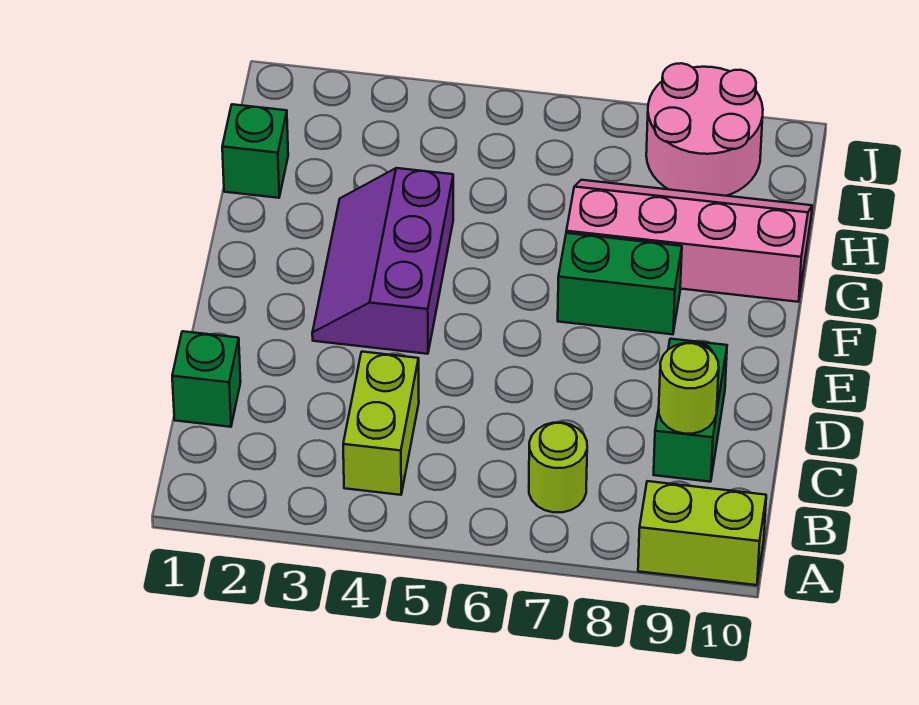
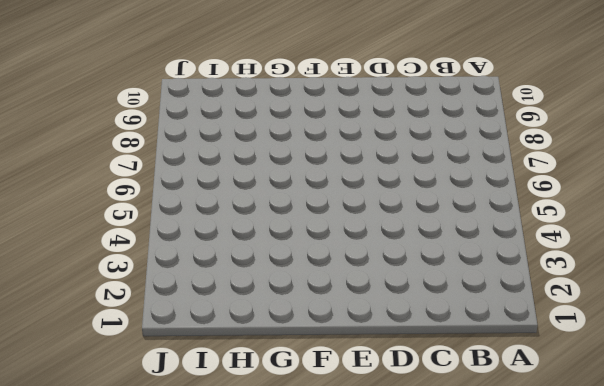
none -> lime 1x2 brick [638,481,766,585]
none -> lime 1x2 brick [343,352,419,495]

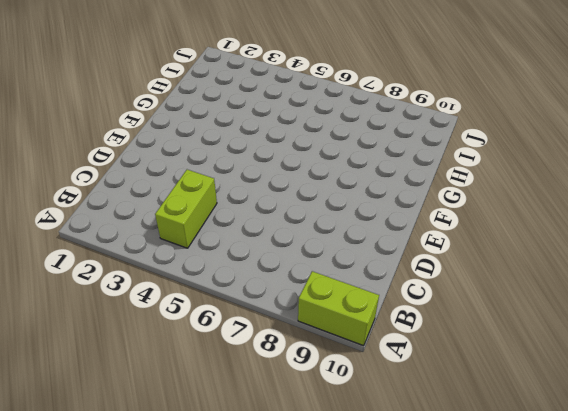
none -> lime 1x1 round brick [529,423,587,512]
none -> green 1x1 brick [172,331,241,427]

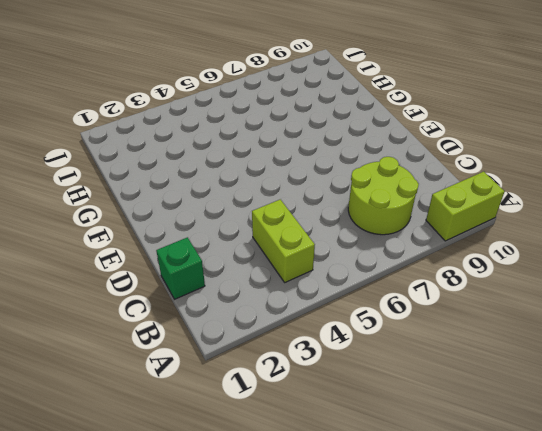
lime 2x2 round brick [348,157,419,235] -> lime 1x1 round brick [529,423,587,512]
none -> green 1x2 brick [654,339,727,482]
none -> purple 2x3 slope [312,168,453,354]

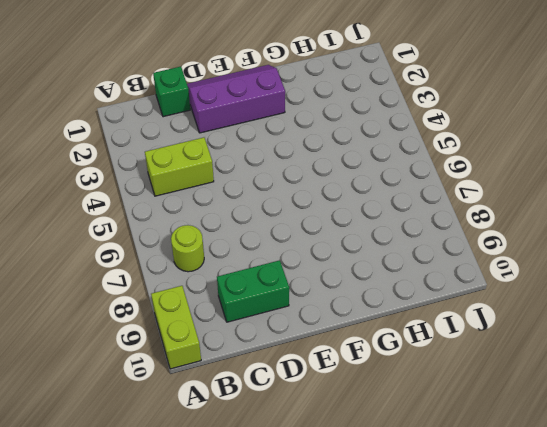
purple 2x3 slope [187,65,285,133] -> purple 2x3 slope moved to [312,168,453,354]
none -> green 1x2 brick [558,233,682,334]
none -> pink 2x4 slope [566,180,812,302]

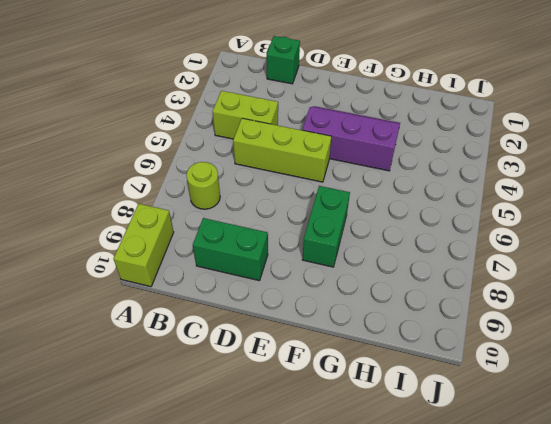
lime 1x3 brick [233,118,331,182] -> none
none -> pink 2x4 slope [566,180,812,302]
none -> green 1x1 brick [222,104,288,198]

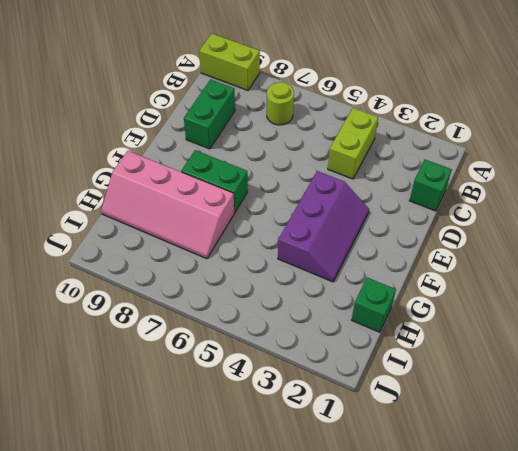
none -> pink 2x2 round brick [646,63,763,196]
none -> lime 1x1 round brick [659,343,719,434]

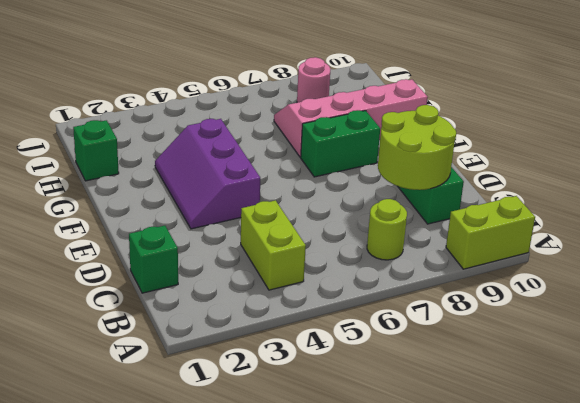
lime 2x2 round brick [378,105,456,190] -> lime 1x1 round brick [659,343,719,434]
pink 1x1 round brick [297,57,330,103] -> pink 2x2 round brick [646,63,763,196]

